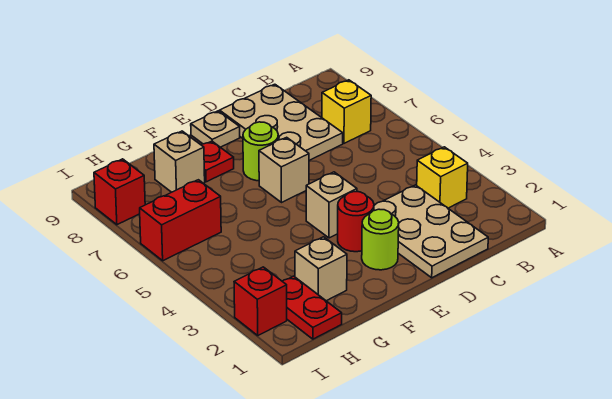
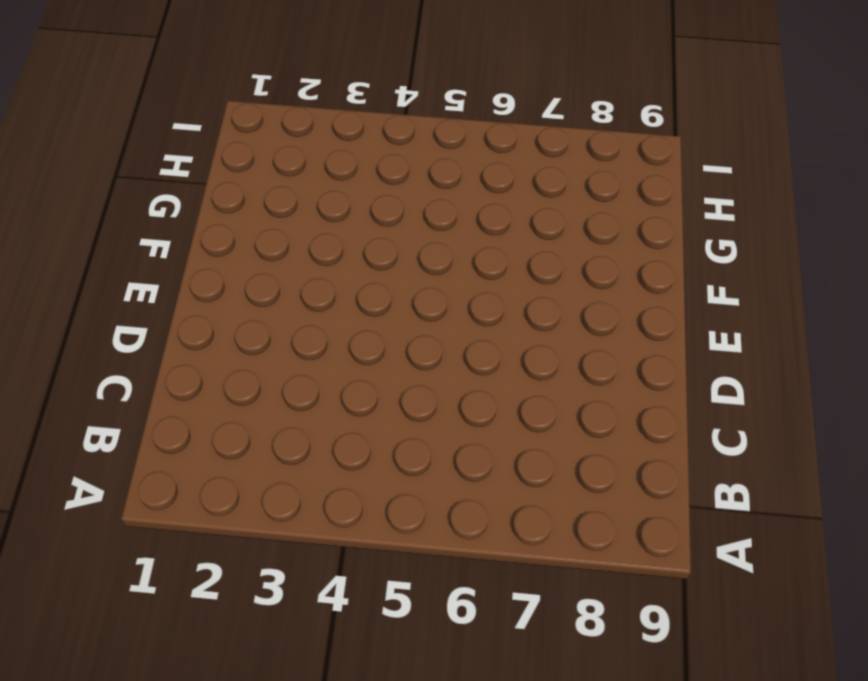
none -> yellow 1x1 brick [417,147,468,208]
none -> yellow 1x1 brick [322,80,371,143]
none -> tan 2x3 plate [374,185,488,278]

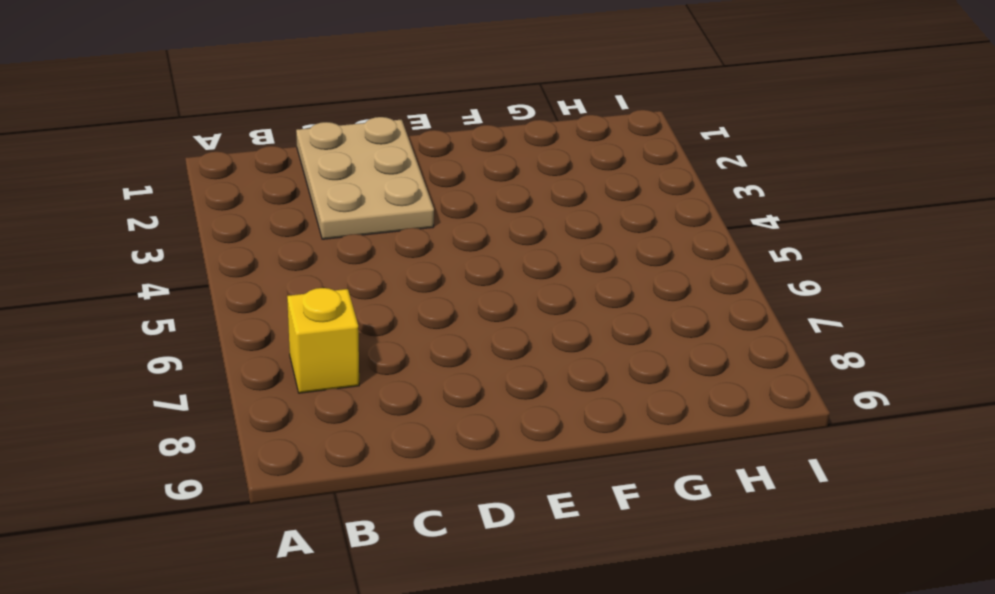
none -> yellow 1x1 brick [417,147,468,208]
none -> tan 2x3 plate [220,84,343,160]
none -> lime 1x1 round brick [362,209,399,270]

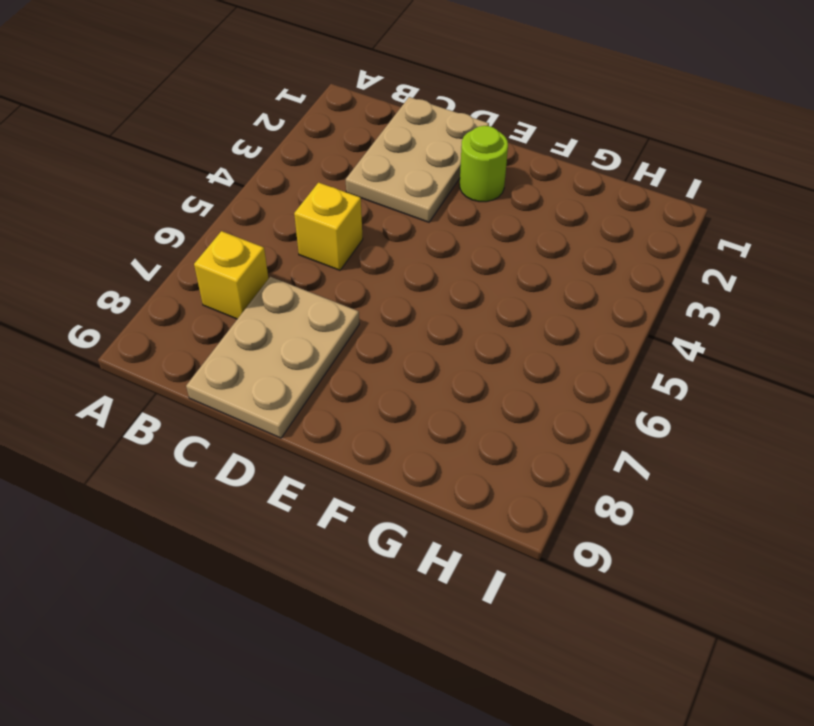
yellow 1x1 brick [294,183,363,270] -> yellow 1x1 brick moved to [417,147,468,208]
none -> red 1x1 round brick [338,192,374,252]
none -> tan 1x1 brick [306,172,357,238]
none -> tan 1x1 brick [259,137,309,203]

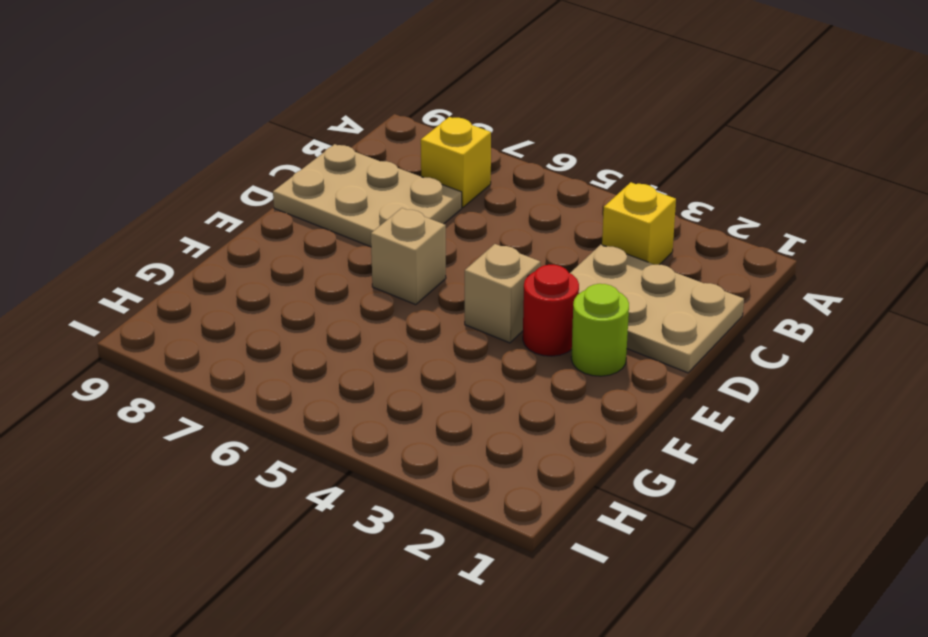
none -> lime 1x1 round brick [243,122,278,181]
none -> tan 1x1 plate [191,111,240,147]
none -> red 1x1 plate [202,141,234,182]

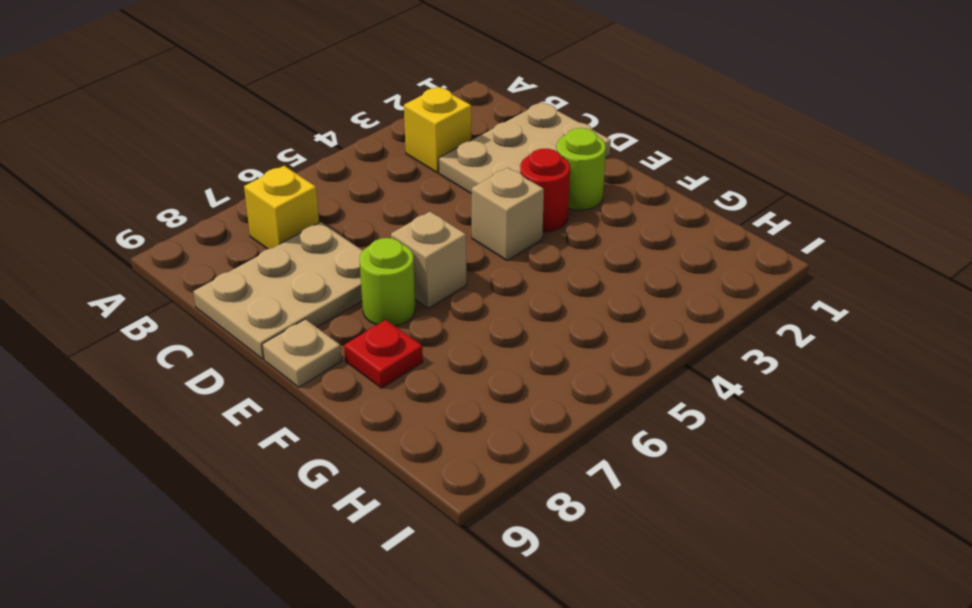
none -> tan 1x1 brick [295,237,347,301]
none -> tan 1x1 brick [154,131,205,192]
none -> red 1x2 plate [282,276,342,339]

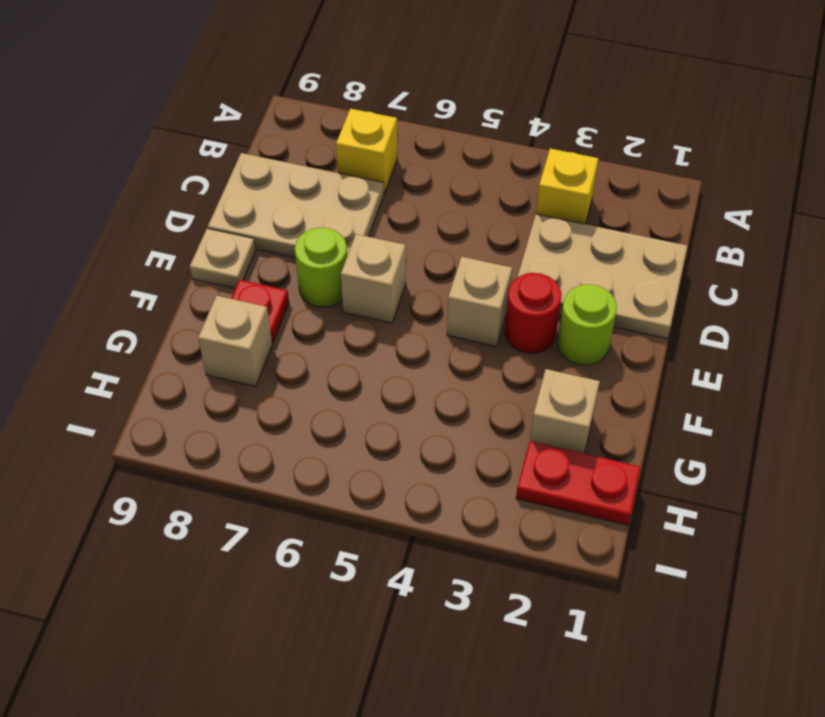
none -> red 1x2 brick [140,180,221,261]
none -> red 1x1 brick [234,267,287,335]
none -> red 1x1 brick [94,159,145,225]

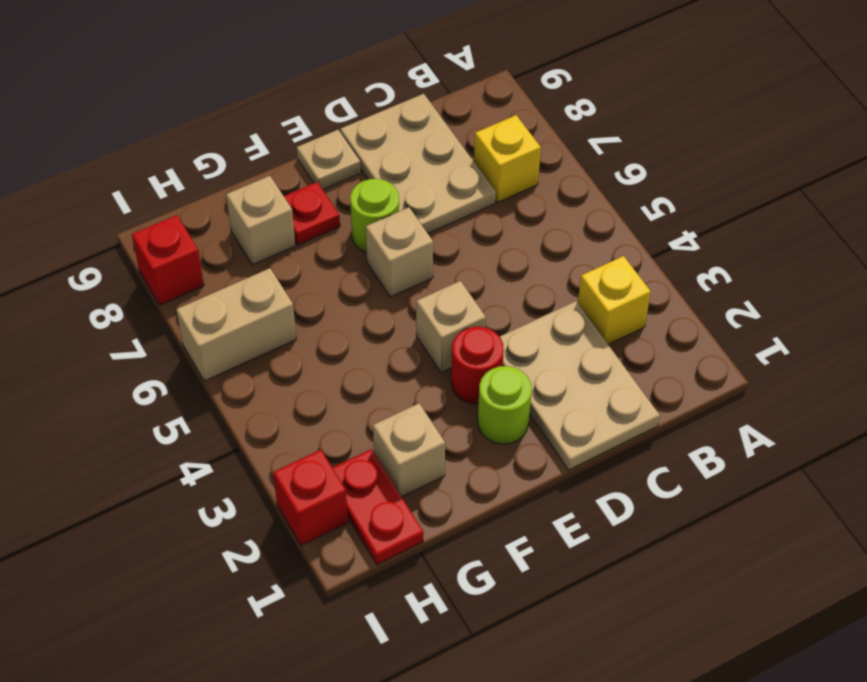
tan 1x2 brick [176,268,296,381] -> red 1x2 brick [140,180,221,261]

